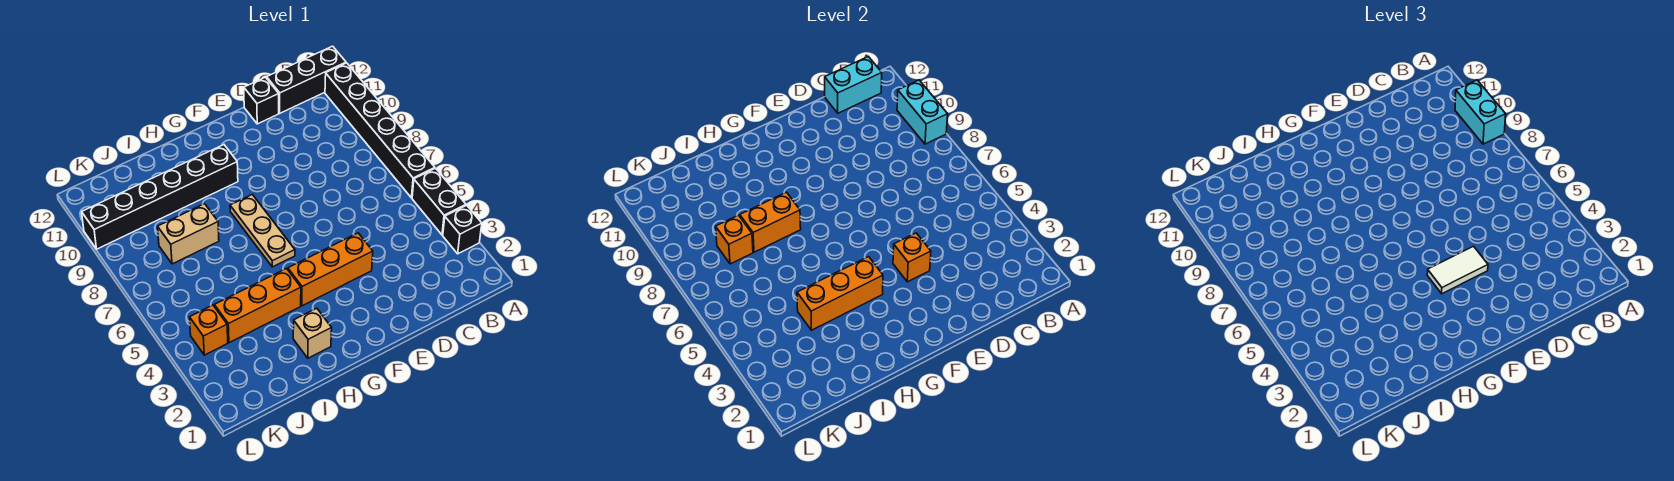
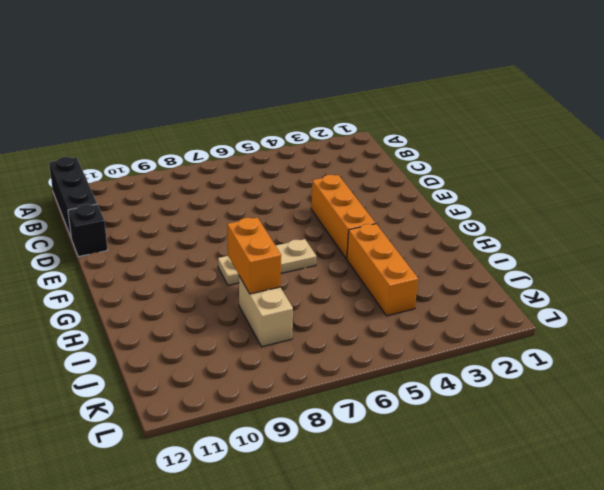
none -> black 1x1 brick [443,205,482,254]
none -> black 1x2 brick [412,168,466,235]
none -> black 1x6 brick [325,63,435,198]

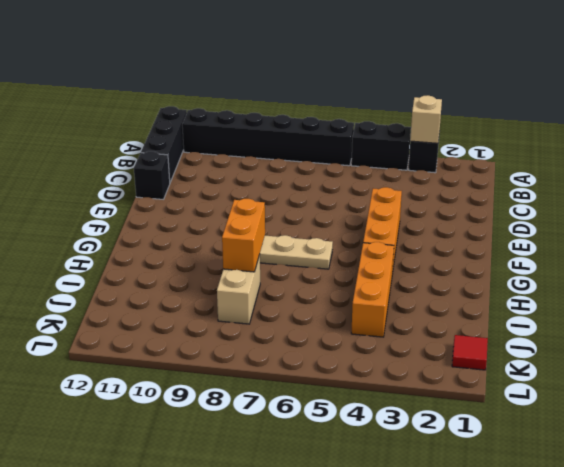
tan 1x1 brick [410,95,442,143] -> tan 1x1 brick moved to [293,308,332,358]
red 1x1 tile [452,335,488,370] -> none
none -> black 1x6 brick [82,145,238,249]
none -> orange 1x1 brick [190,305,228,355]
none -> cyan 1x2 brick [897,80,948,144]

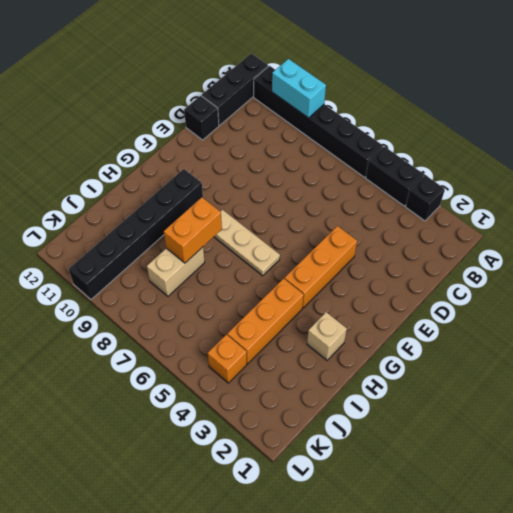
none -> cyan 1x2 brick [825,57,882,113]
none -> orange 1x1 brick [893,233,931,282]
none -> orange 1x3 brick [797,257,883,330]

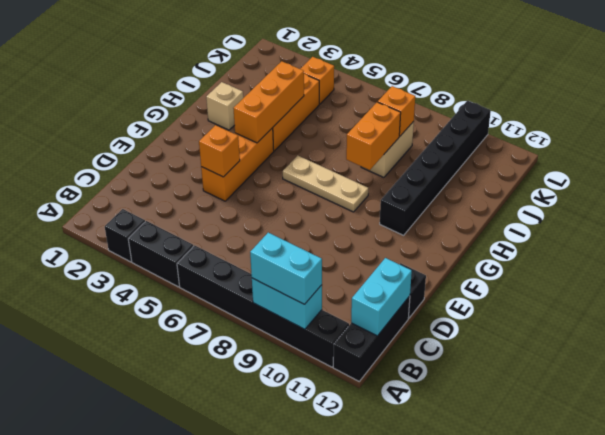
none -> white 1x2 tile [1427,246,1488,294]

